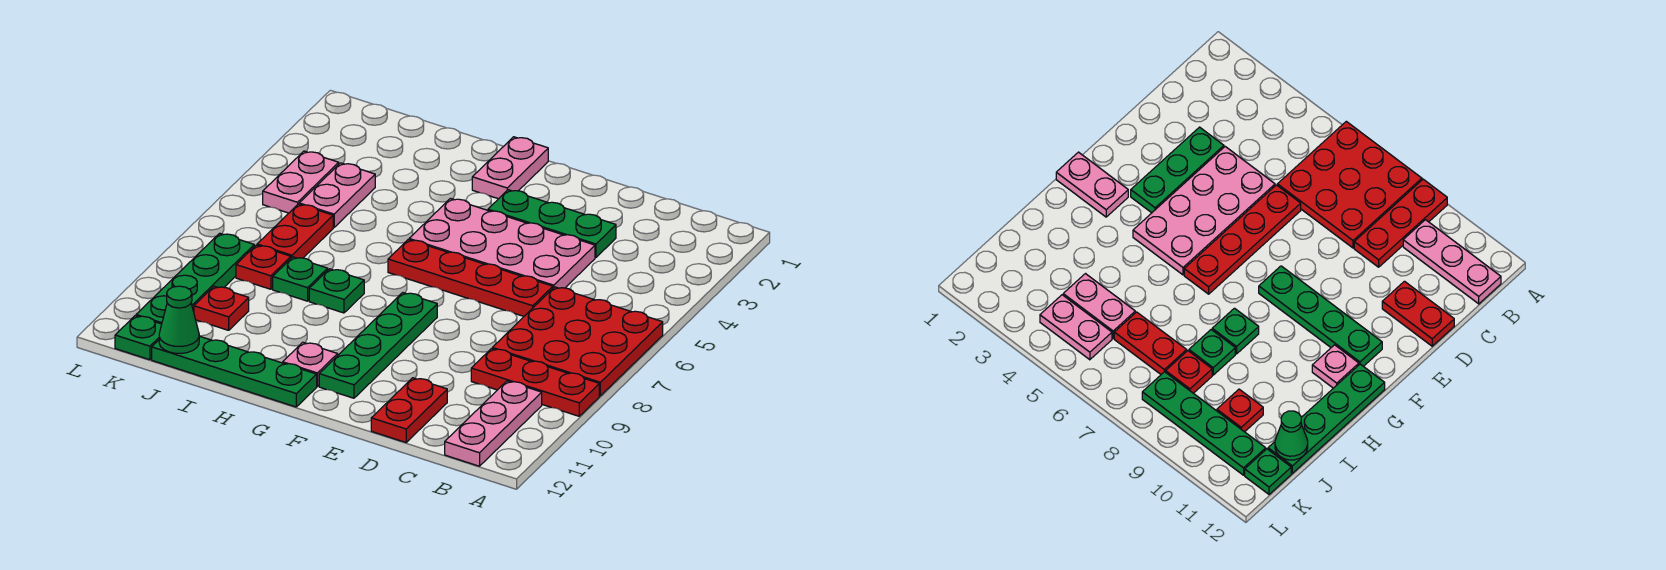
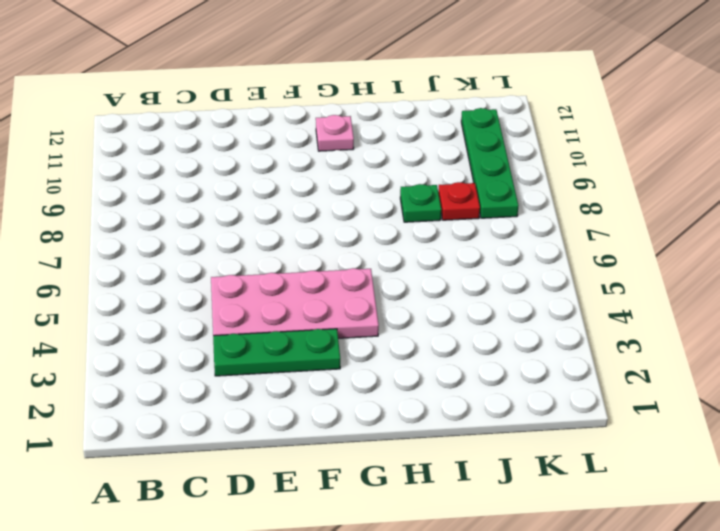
none -> red 3x3 plate [492,287,663,396]
none -> red 1x3 plate [471,349,599,416]
none -> pink 1x3 plate [445,381,542,466]

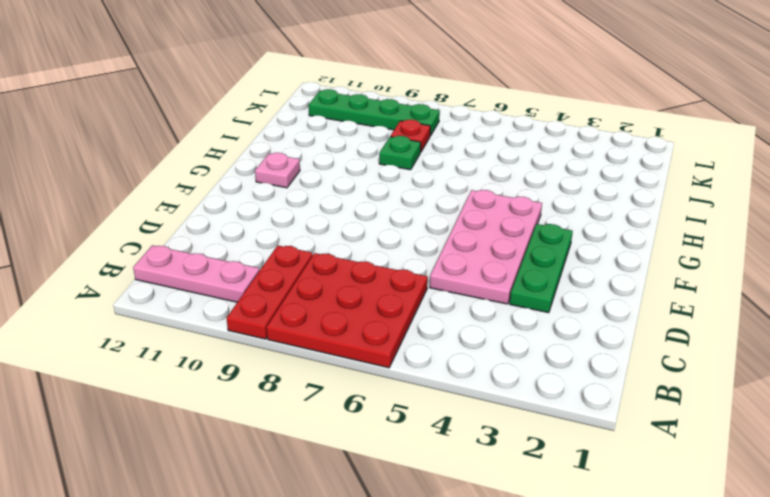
none -> red 1x4 plate [388,240,553,316]
none -> red 1x2 plate [371,378,447,442]
none -> green 1x4 plate [319,293,437,398]

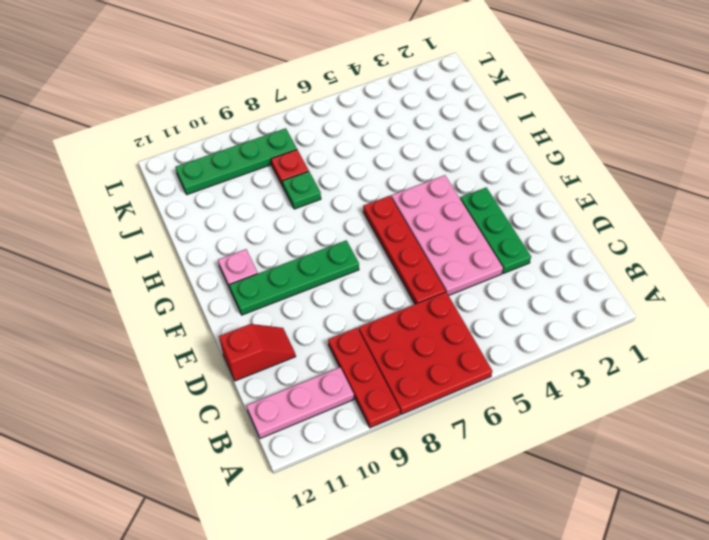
red 1x2 slope [219,324,296,381] -> red 1x2 plate [371,378,447,442]
none -> pink 1x2 plate [472,137,548,199]
none -> green 1x4 plate [152,336,317,407]
none -> green 1x1 plate [309,269,364,313]

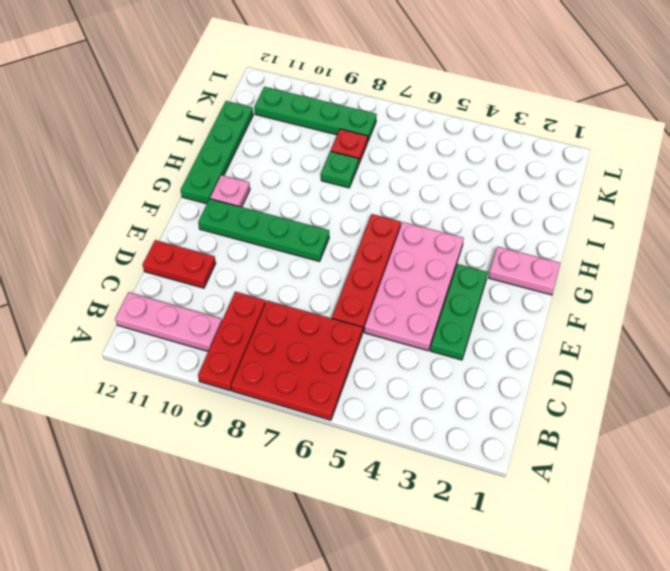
none -> green 1x1 plate [309,269,364,313]
none -> pink 1x2 plate [299,163,375,228]
none -> red 1x2 plate [257,204,333,258]

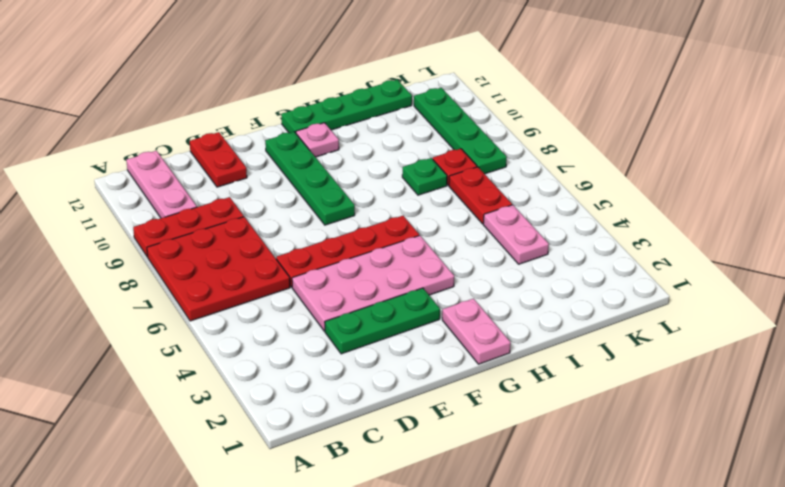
none -> green 1x1 plate [309,269,364,313]
none -> red 1x1 plate [194,286,249,330]
none -> pink 1x2 plate [263,151,339,213]

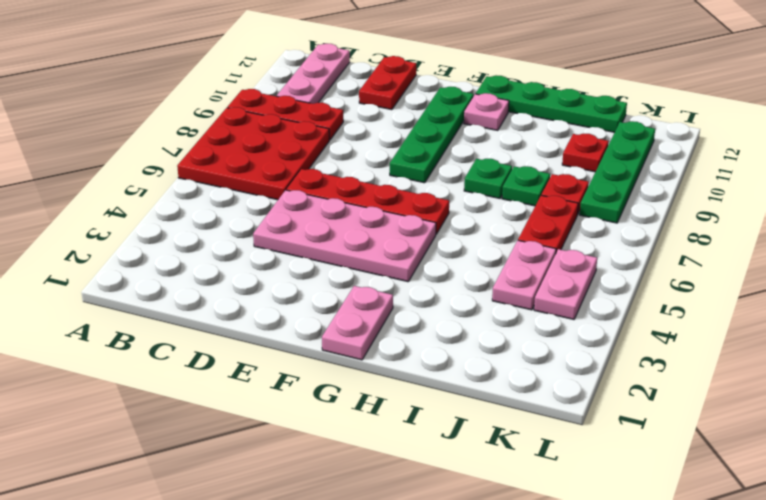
none -> green 1x3 plate [488,190,616,258]
none -> green 1x1 plate [115,316,162,360]
none -> green 1x1 cone [159,286,199,353]

